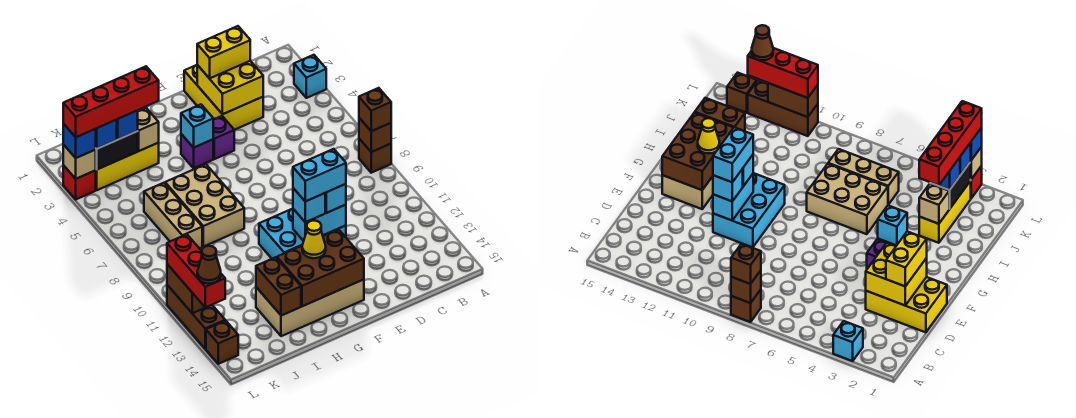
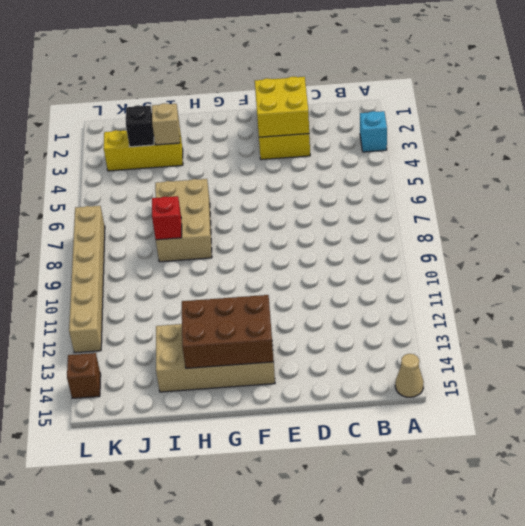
tan 1x1 cone [395,354,424,397] -> none
red 1x1 brick [152,196,182,240] -> red 1x1 brick moved to [63,165,96,199]
black 1x1 brick [126,105,154,147] -> black 1x2 brick [95,131,138,170]
tan 1x6 brick [69,206,105,353] -> brown 1x3 brick [167,285,225,349]
none -> brown 1x1 brick [359,139,391,173]
none -> cyan 2x3 brick [259,209,346,259]
none -> purple 1x1 brick [213,116,234,159]
none -> purple 1x1 brick [181,134,213,168]

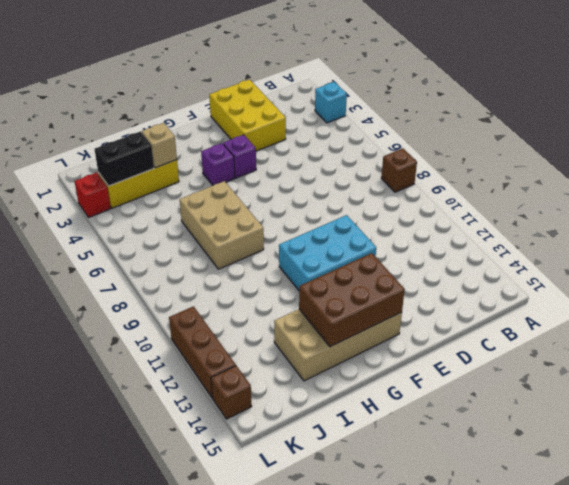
none -> tan 1x3 brick [144,183,202,248]
none -> brown 1x1 brick [359,118,391,152]
none -> yellow 2x2 brick [197,61,263,114]
none -> cyan 1x2 brick [293,205,346,241]

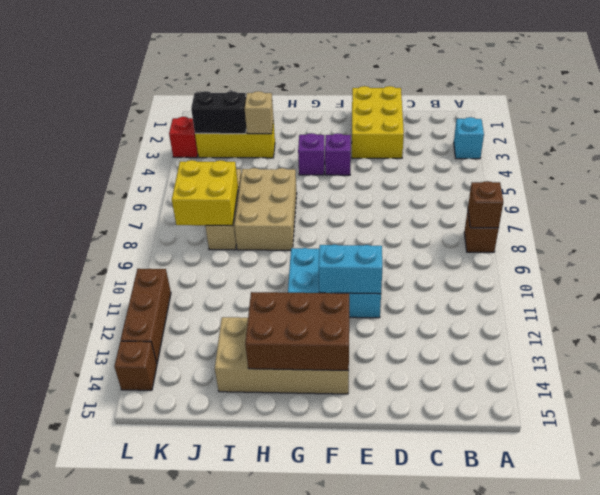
yellow 2x2 brick [172,160,238,226] -> yellow 2x2 brick moved to [197,61,263,114]
none -> cyan 1x1 brick [181,104,213,148]
none -> brown 1x2 brick [256,257,301,316]
none -> tan 1x1 brick [63,144,96,179]
none -> brown 1x2 brick [167,264,205,313]

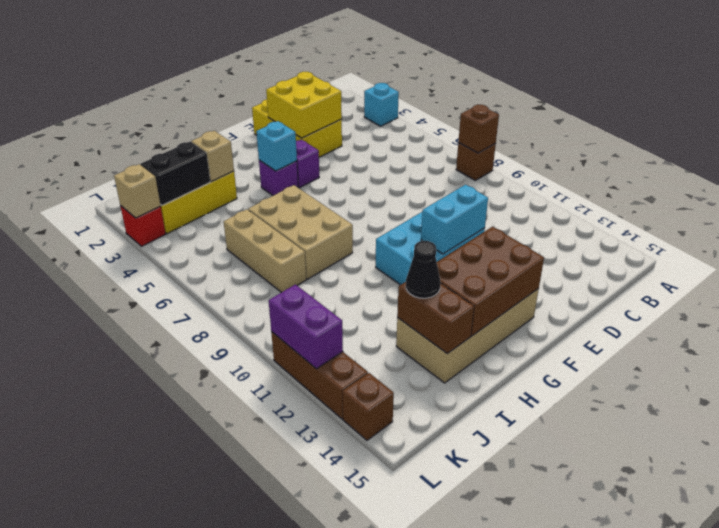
black 1x1 cone [406,241,440,298] -> none
purple 1x2 brick [269,285,343,369] -> brown 1x2 brick [167,264,205,313]
none -> brown 1x1 brick [359,88,391,131]
none -> yellow 1x2 brick [197,26,250,79]
none -> cyan 1x1 brick [325,184,346,213]
none -> cyan 1x1 brick [293,188,325,222]

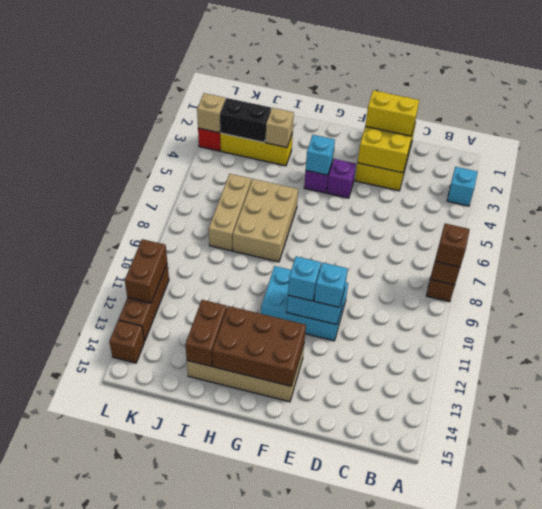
none -> yellow 1x1 cone [302,221,326,258]
none -> blue 1x1 brick [117,110,138,139]
none -> blue 1x1 brick [96,120,117,149]
none -> blue 1x1 brick [63,124,96,158]

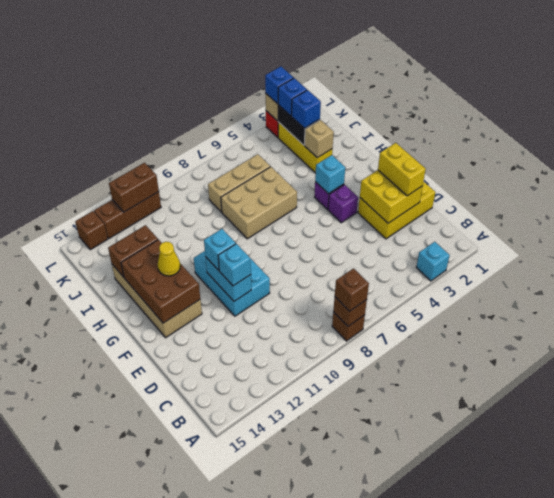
none -> red 1x3 brick [167,234,225,307]
none -> cyan 1x2 brick [293,149,346,201]
none -> red 1x4 brick [63,66,159,137]
none -> brown 1x1 cone [197,246,221,284]

